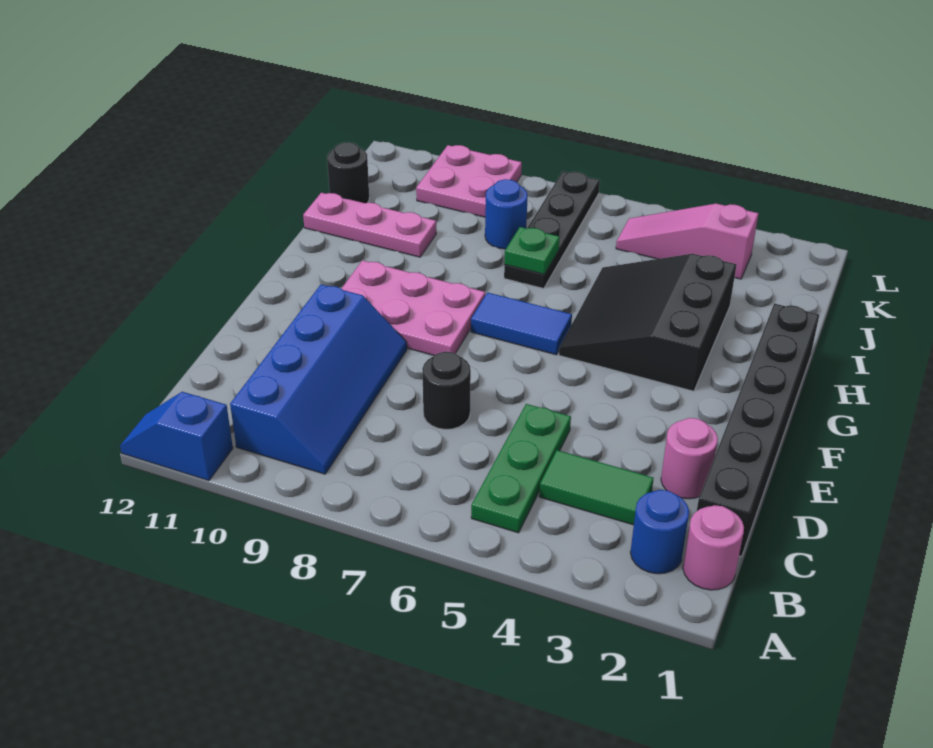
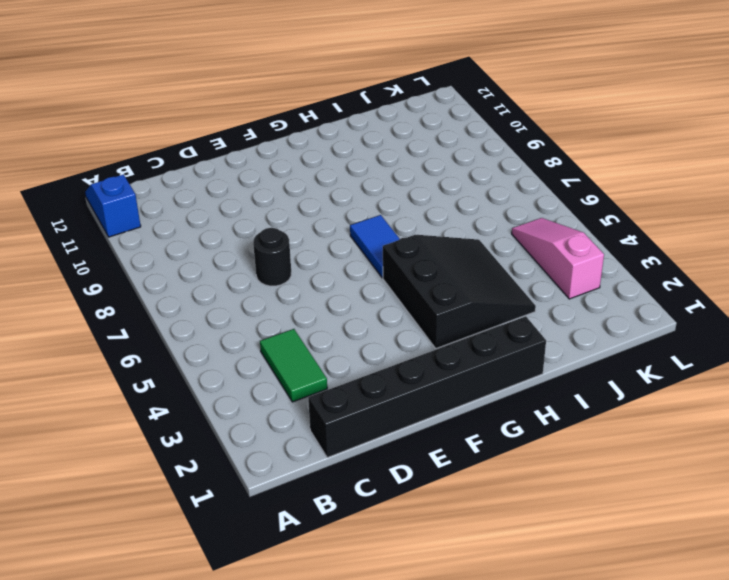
black 3x3 slope [383,235,536,348] -> black 3x3 slope turned to [559,254,737,391]
none -> pink 1x1 round brick [683,505,744,590]
none -> blue 1x1 round brick [630,490,689,574]
none -> green 1x3 plate [471,404,571,533]

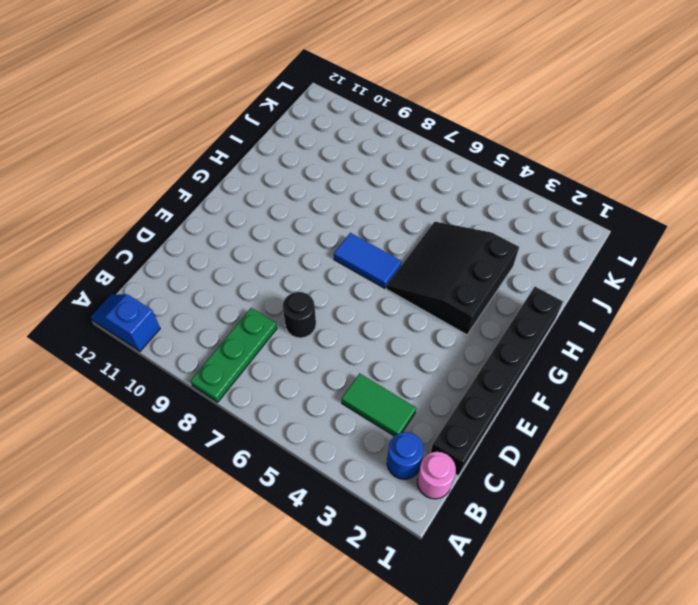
green 1x3 plate [190,308,277,402] -> green 1x3 plate moved to [471,404,571,533]
none -> blue 2x4 slope [230,284,407,474]
none -> pink 1x1 round brick [661,418,718,499]
none -> pink 2x3 plate [342,260,485,356]

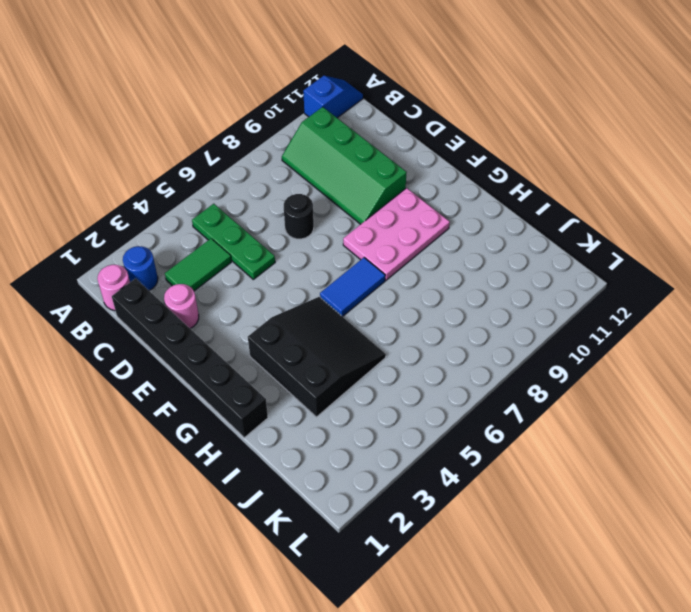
green 2x4 slope [282,107,407,224] -> blue 2x4 slope [230,284,407,474]
none -> black 1x4 plate [504,172,600,289]
none -> pink 1x3 plate [303,193,436,257]
none -> blue 1x1 round brick [485,179,528,249]

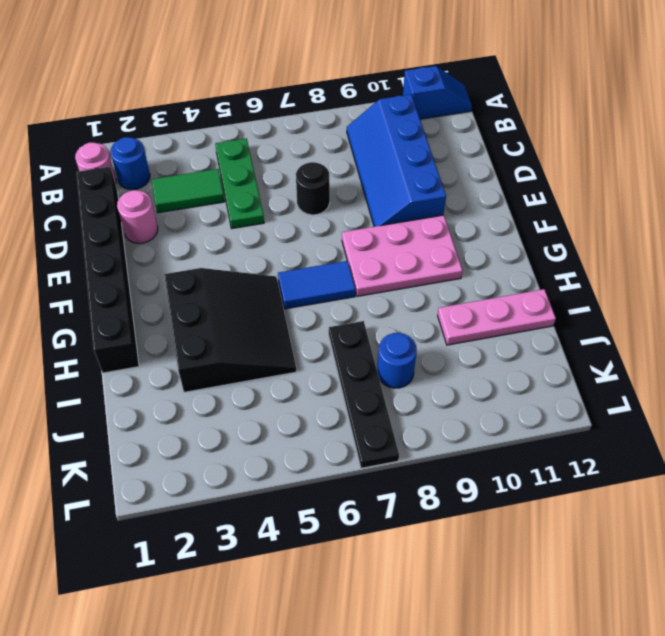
none -> black 1x1 round brick [327,142,369,203]
none -> pink 1x3 slope [616,204,758,279]
none -> pink 2x2 plate [416,145,522,217]

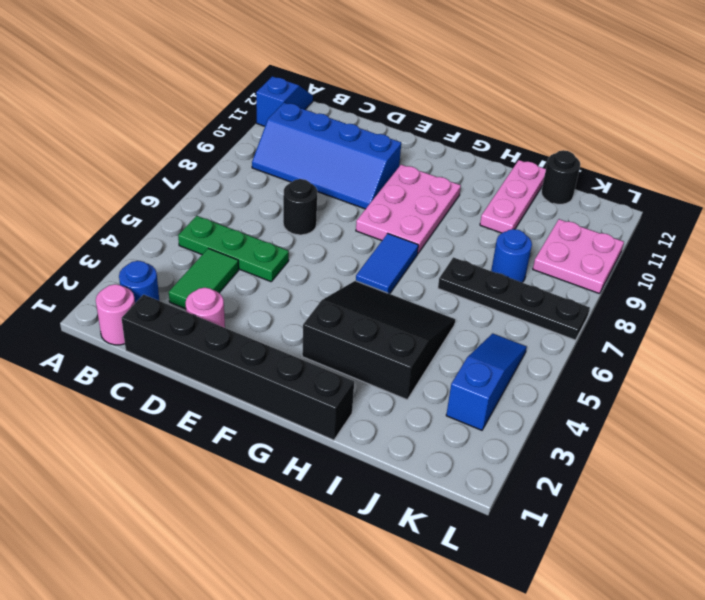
blue 1x3 slope [446,333,527,430] -> pink 1x3 slope [616,204,758,279]
none -> green 1x1 plate [504,227,560,274]

